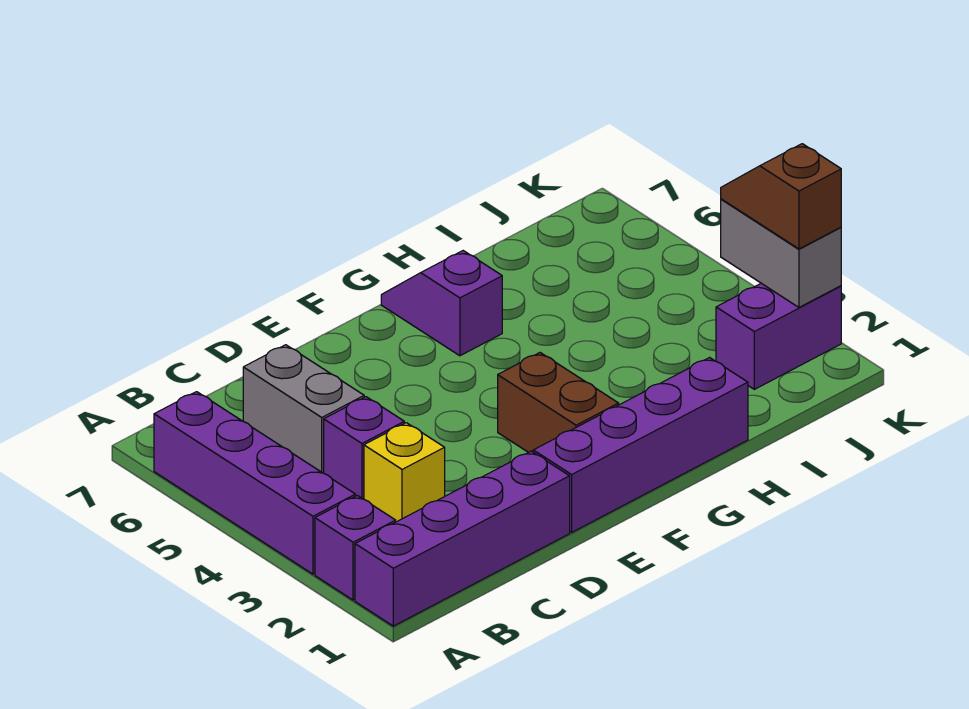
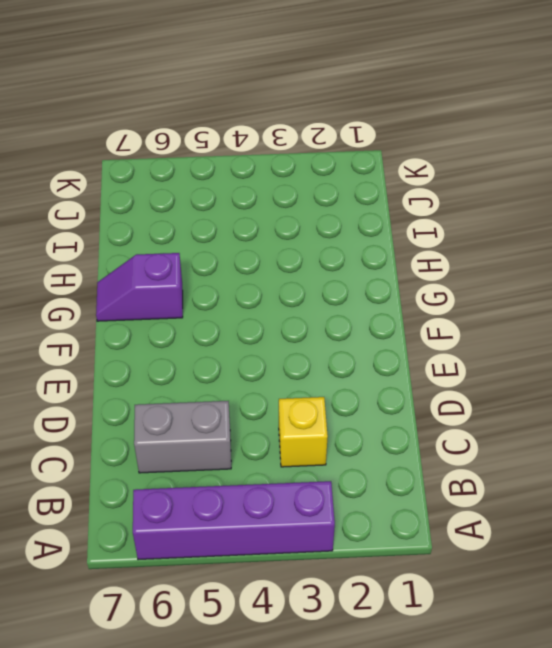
none -> purple 1x4 brick [355,451,570,626]
none -> purple 1x1 brick [315,495,396,600]
none -> purple 1x1 brick [324,397,404,499]

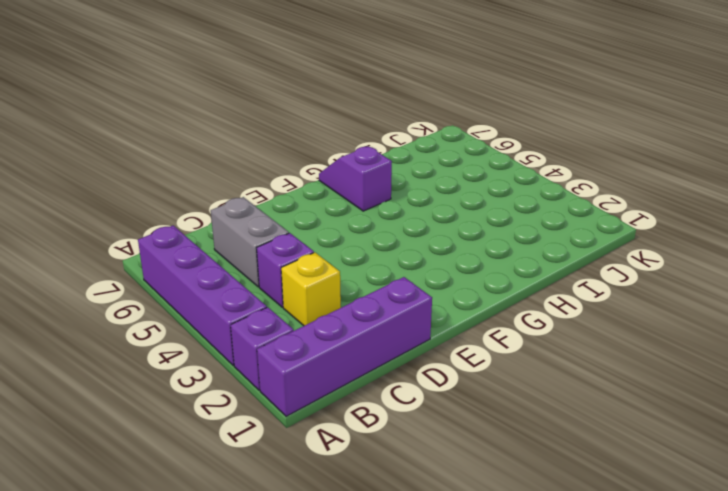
none -> purple 1x4 brick [533,358,748,532]
none -> brown 1x2 brick [498,353,619,453]
none -> purple 1x2 brick [716,283,841,389]

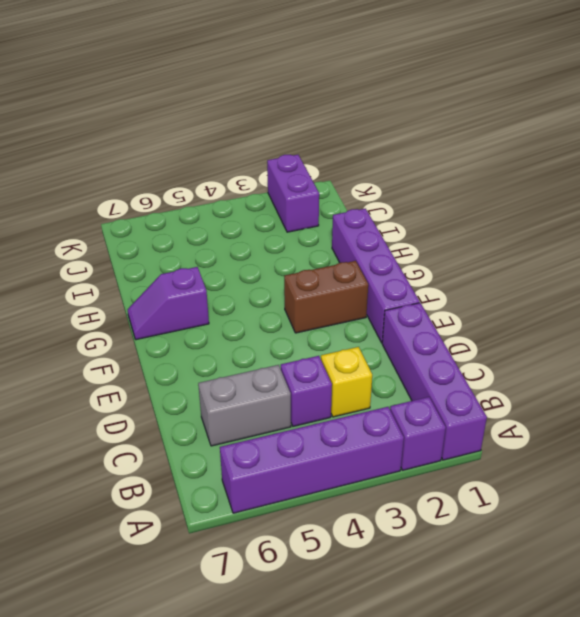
none -> grey 1x2 brick [721,199,841,307]
none -> brown 1x2 slope [721,144,841,249]

